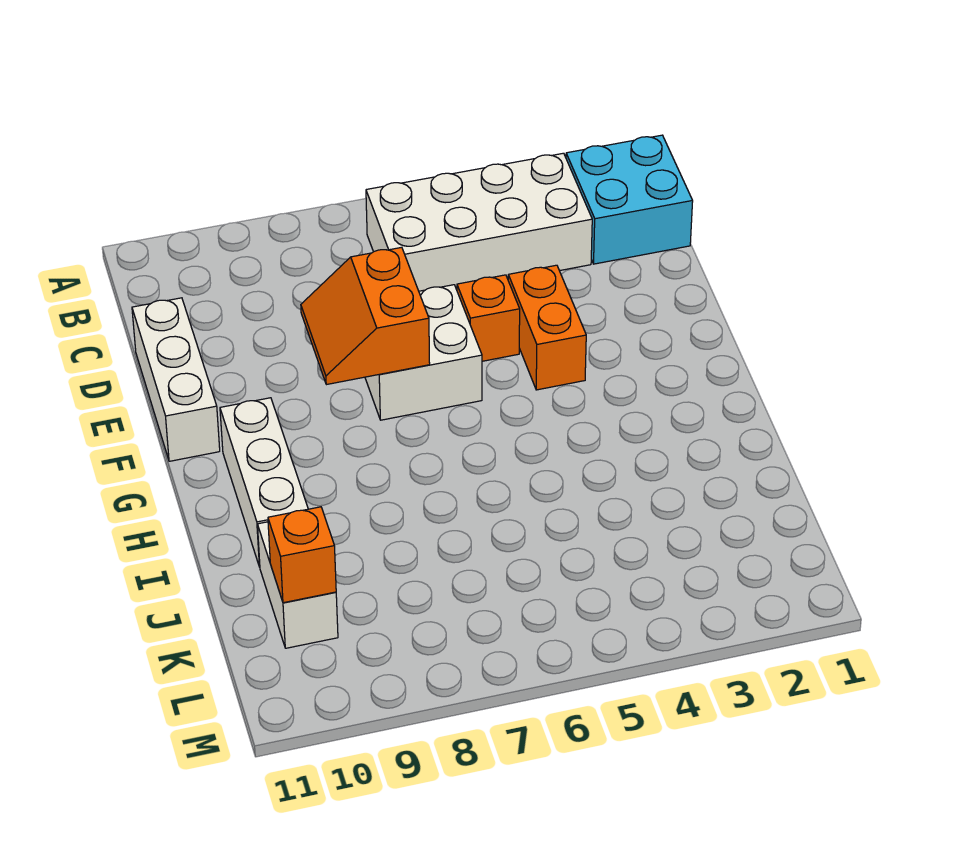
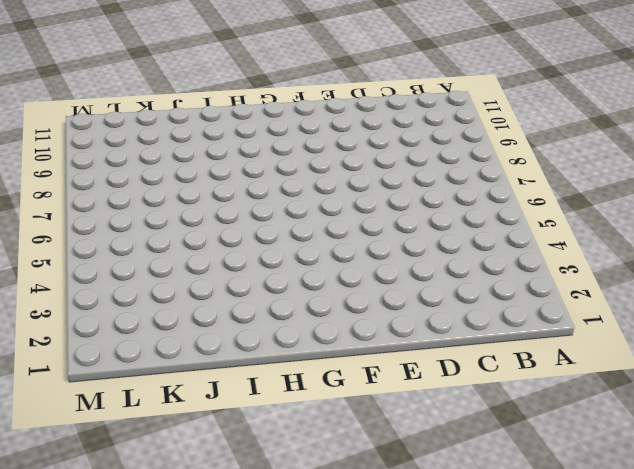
none -> cyan 2x2 brick [566,135,693,264]
none -> white 2x4 brick [366,153,592,291]

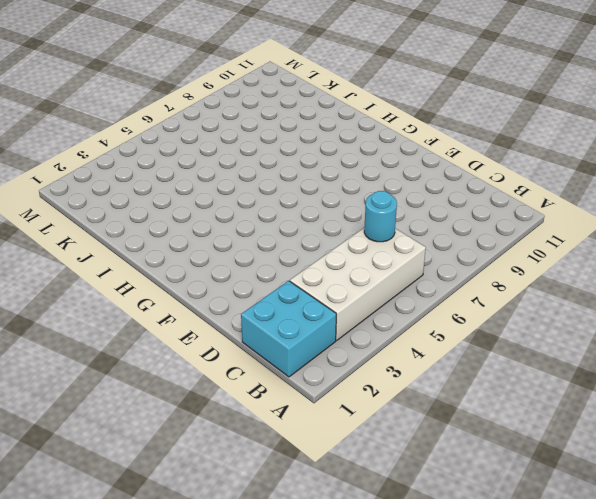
cyan 1x1 round brick [364,191,397,242] -> none
none -> white 1x3 brick [132,298,220,461]
none -> orange 1x2 brick [508,265,586,390]

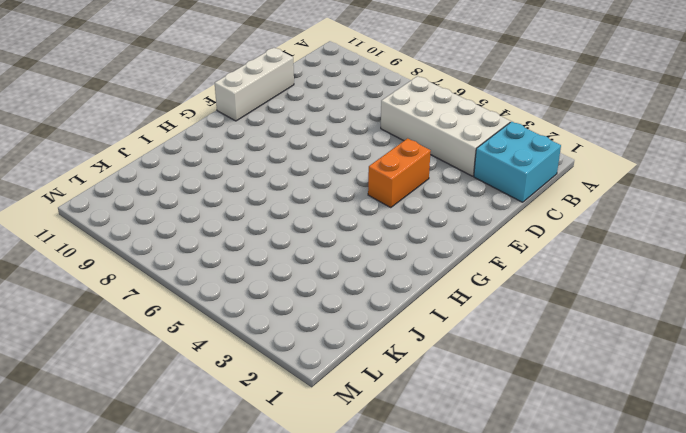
none -> orange 1x1 brick [457,275,520,361]
none -> white 2x2 brick [365,285,482,420]

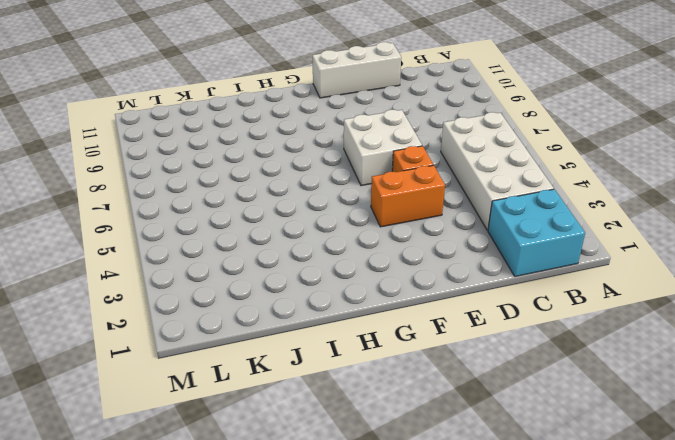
none -> white 1x3 brick [220,398,308,567]
none -> white 1x2 brick [257,522,338,648]

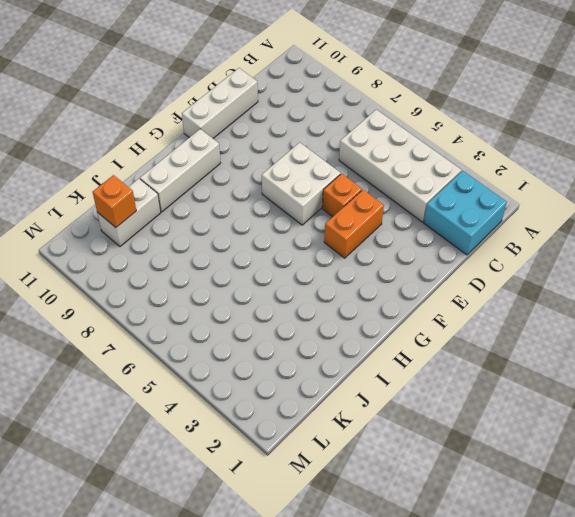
none -> orange 2x2 slope [301,247,430,385]

